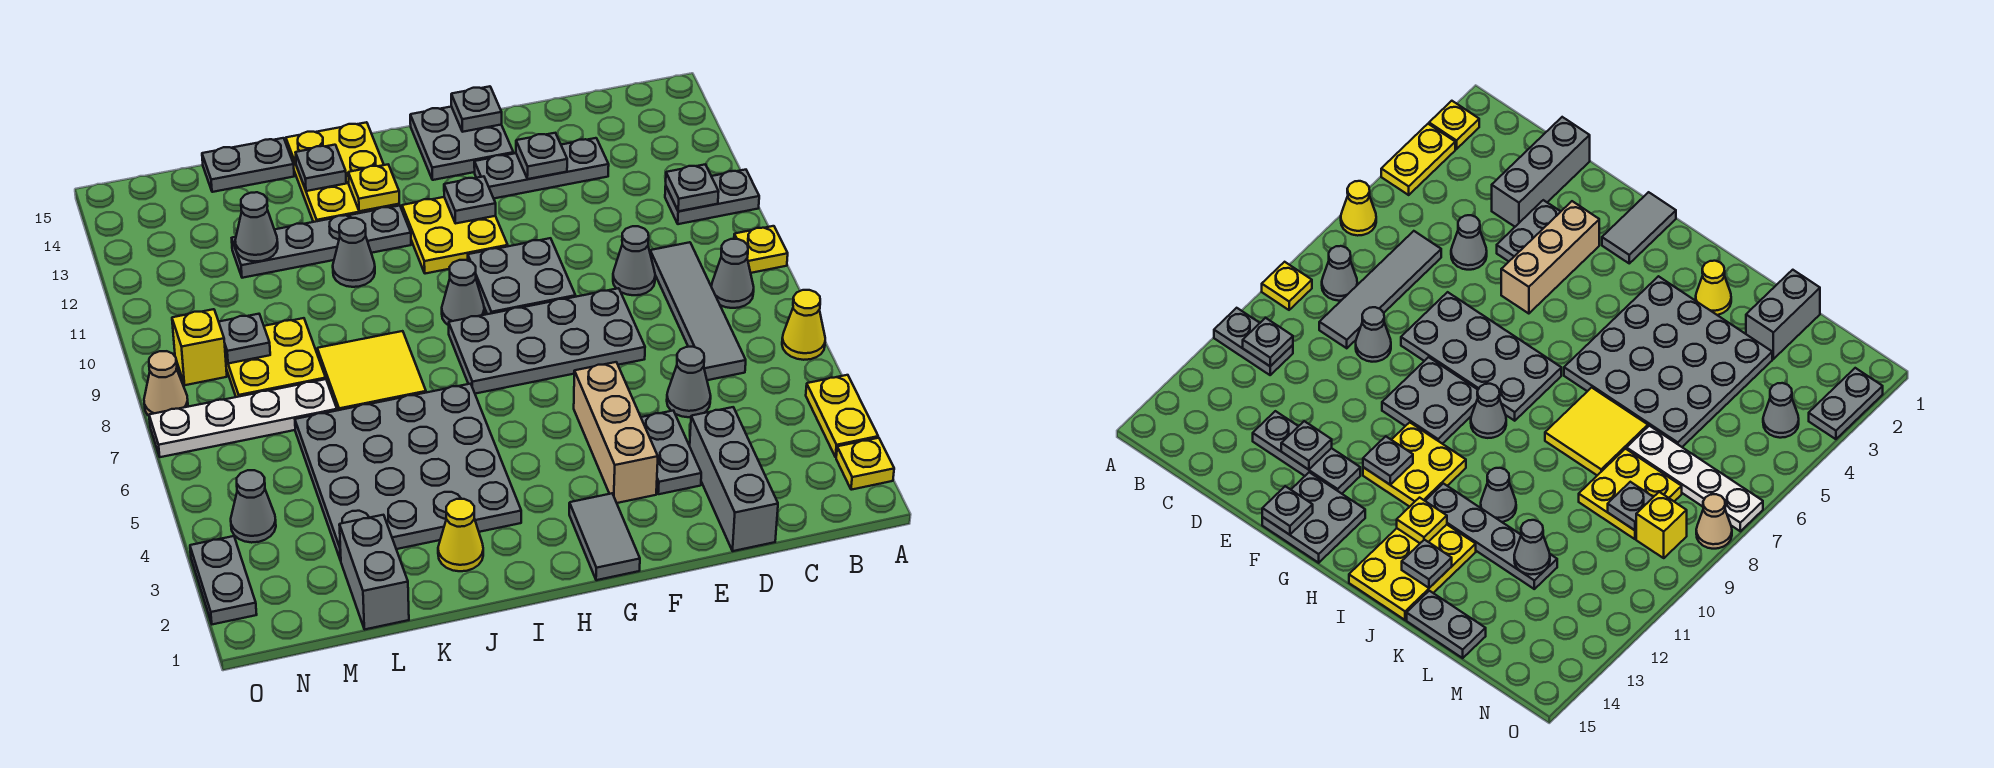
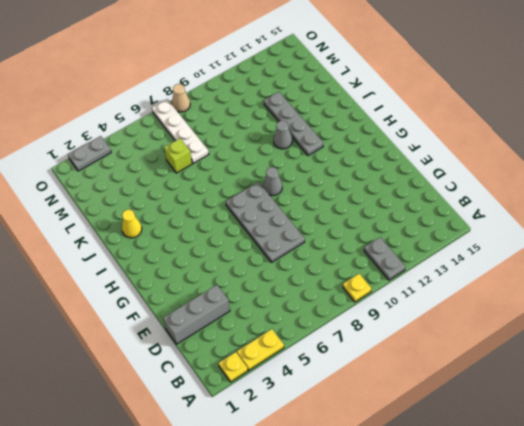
lime 1x1 brick [164,138,192,173] -> grey 4x4 plate [295,384,521,561]
none -> yellow 1x1 cone [782,290,825,360]
none -> grey 1x1 cone [711,239,754,308]
none -> grey 1x4 tile [650,242,746,380]
none -> grey 1x1 cone [667,347,711,417]

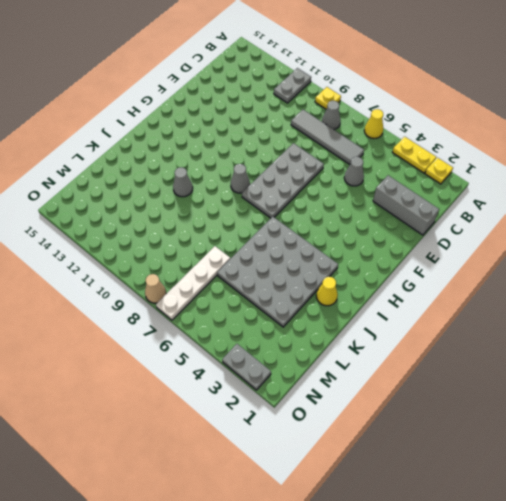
none -> grey 1x1 cone [613,226,655,295]
none -> grey 1x3 plate [474,138,609,198]
none -> grey 1x2 plate [641,411,701,494]
none -> tan 1x3 brick [574,362,658,503]

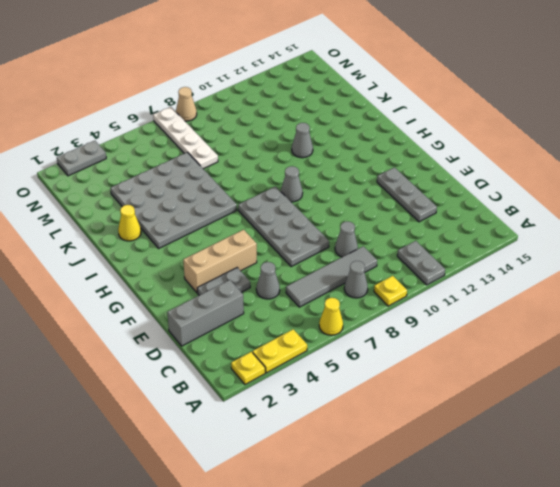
none -> grey 2x2 plate [468,238,576,314]
none -> grey 2x2 plate [410,107,513,180]
none -> grey 1x2 tile [569,493,640,580]
none -> yellow 2x2 plate [402,197,508,274]

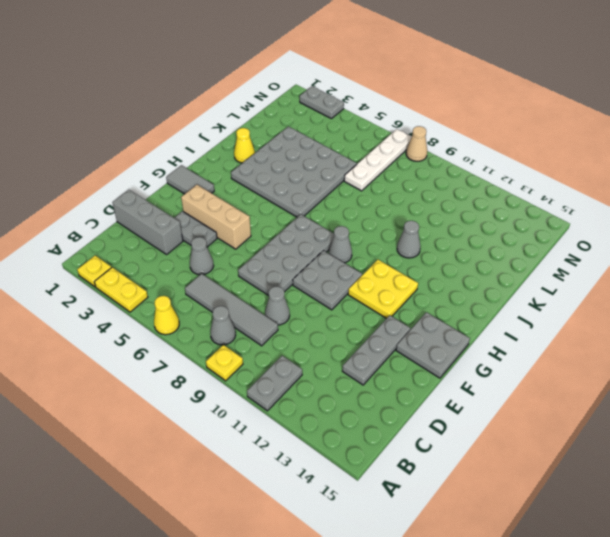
none -> grey 1x4 plate [232,206,411,278]
none -> yellow 2x3 plate [286,122,400,222]
none -> yellow 2x2 tile [317,331,426,410]
none -> grey 1x2 plate [202,138,294,192]

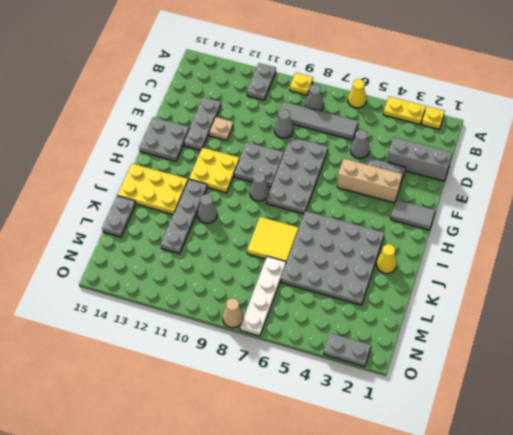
tan 1x1 plate [209,117,233,140] -> none
none -> grey 1x2 brick [339,515,409,629]
none -> yellow 2x2 plate [225,318,326,397]
none -> grey 1x1 cone [231,470,276,543]
none -> yellow 1x1 brick [172,309,227,385]

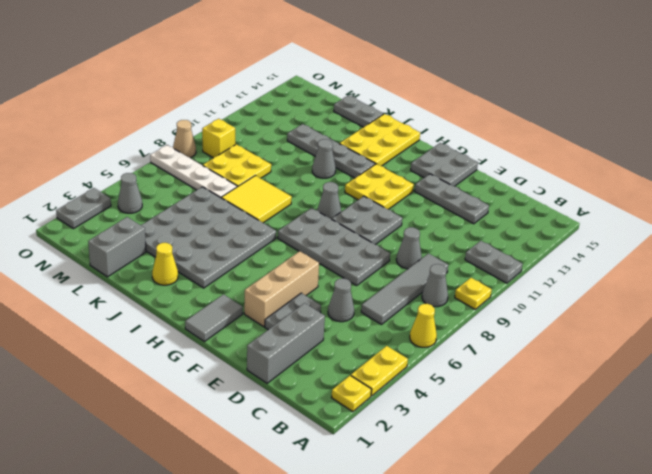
none -> grey 1x1 plate [666,164,719,211]
none -> grey 1x1 plate [516,133,567,179]
none -> grey 1x1 plate [451,86,502,132]
none -> grey 1x1 plate [444,176,496,224]

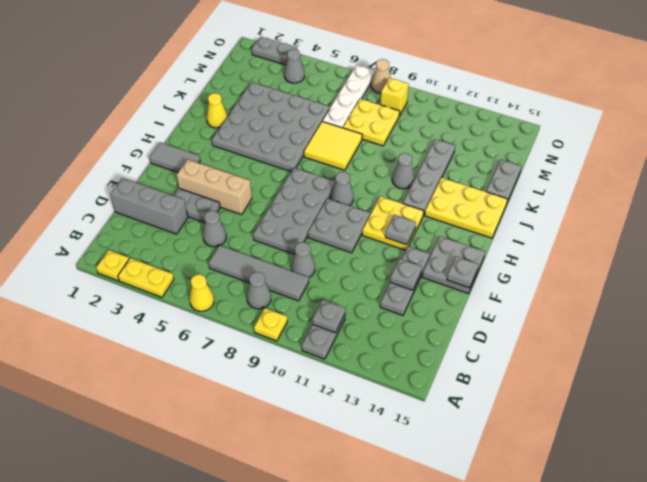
none -> grey 1x2 brick [339,515,409,629]
none -> yellow 1x1 plate [348,165,399,211]
none -> grey 1x1 plate [296,145,346,191]
none -> grey 1x1 cone [235,192,278,261]

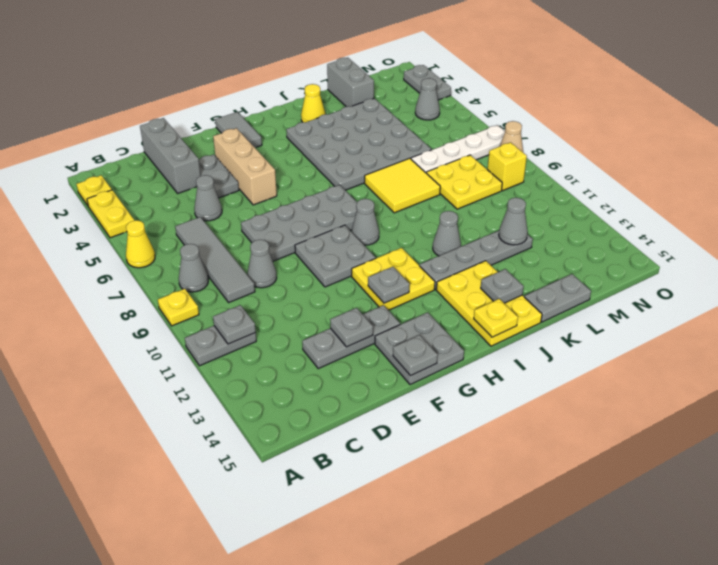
yellow 1x1 plate [474,299,518,337] -> yellow 1x1 plate moved to [348,165,399,211]
none -> grey 1x1 plate [219,314,270,364]

